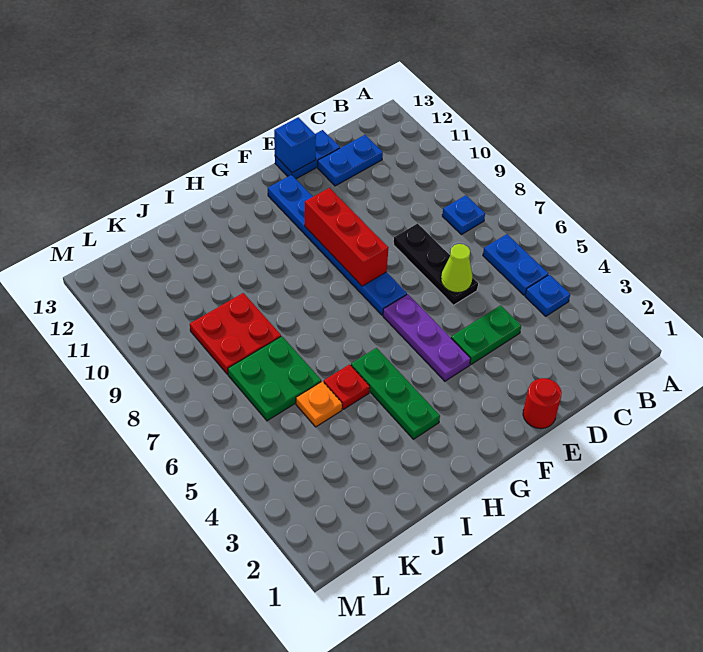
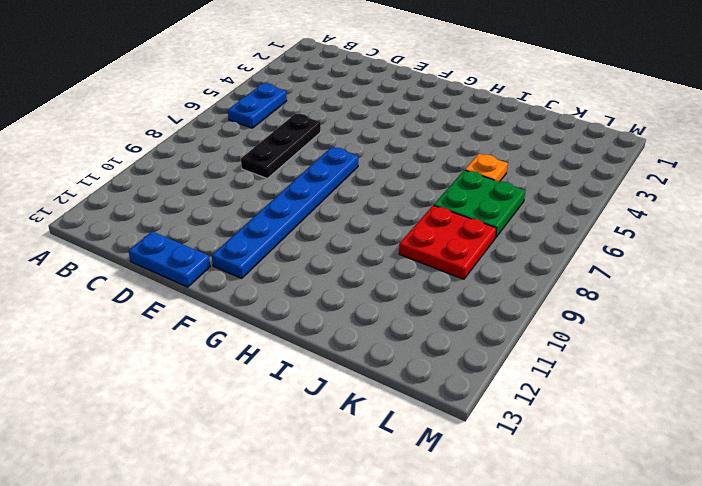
none -> blue 1x1 plate [525,275,570,316]
none -> blue 1x1 plate [442,195,485,235]
none -> blue 1x2 plate [318,135,383,186]

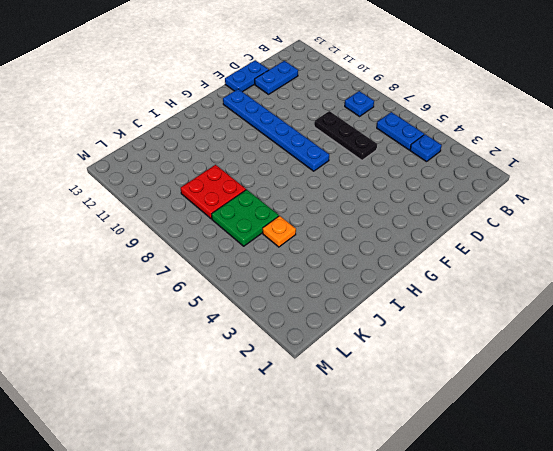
none -> green 1x2 plate [451,305,521,365]
none -> red 1x1 round brick [523,378,562,429]
none -> purple 1x3 plate [383,294,471,381]

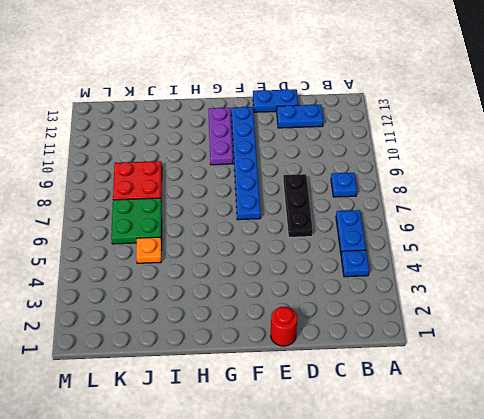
purple 1x3 plate [209,107,233,165] -> purple 1x3 plate moved to [383,294,471,381]
none -> green 1x2 plate [451,305,521,365]
none -> green 1x3 plate [351,348,440,439]
none -> red 1x1 plate [324,364,370,409]

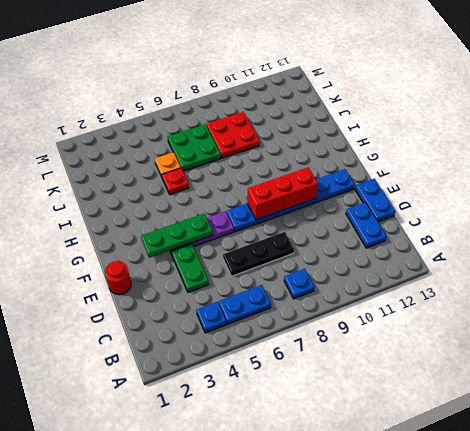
green 1x3 plate [141,214,213,258] -> green 1x3 plate moved to [351,348,440,439]
none -> lime 1x1 cone [441,244,473,293]
none -> blue 1x1 brick [274,117,316,173]

